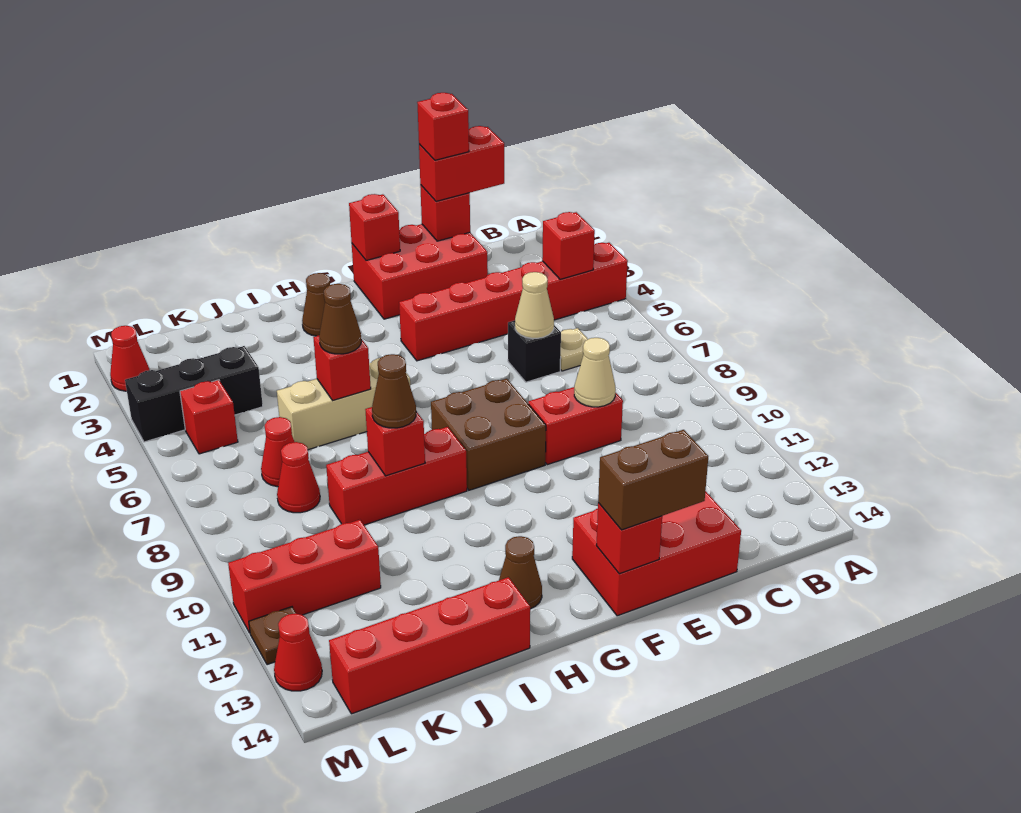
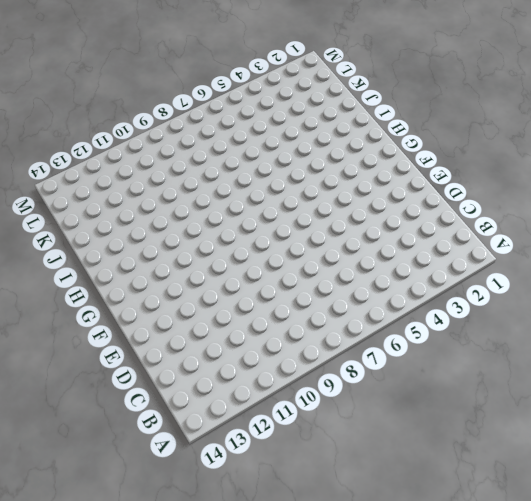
none -> red 1x6 brick [399,243,628,361]
none -> tan 1x1 plate [560,328,588,371]
none -> red 2x3 brick [352,224,488,319]
none -> black 1x1 brick [508,320,561,382]

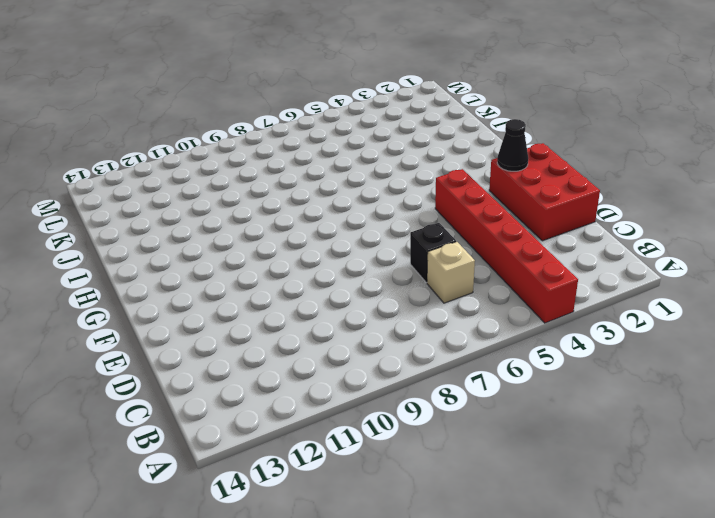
tan 1x1 brick [427,242,475,303] -> tan 1x1 plate [560,328,588,371]
black 1x1 cone [497,119,528,171] -> none
none -> red 1x2 brick [528,387,623,465]
none -> red 2x3 brick [572,491,741,616]
none -> brown 2x2 brick [431,379,546,490]
none -> brown 1x1 cone [302,273,330,336]

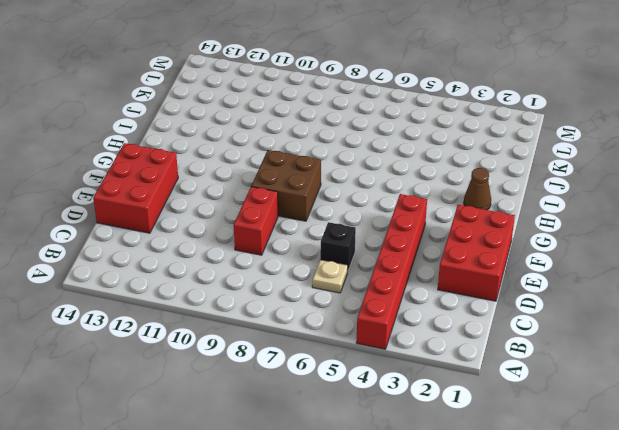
none -> tan 1x3 brick [277,358,410,450]
none -> red 1x3 brick [326,427,467,525]
none -> brown 1x1 cone [499,536,542,609]
none -> red 1x4 brick [329,577,530,714]

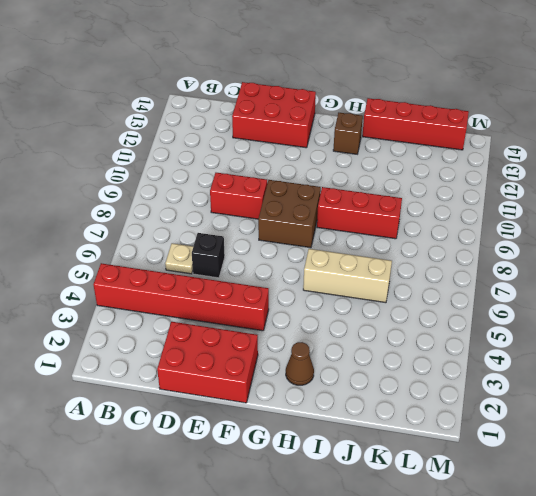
brown 1x1 brick [333,113,363,154] -> brown 1x1 cone [499,536,542,609]
none -> black 1x3 brick [125,346,263,442]
none -> red 1x1 cone [261,417,294,487]
none -> red 1x1 cone [277,442,320,513]
none -> red 1x3 brick [228,520,381,633]

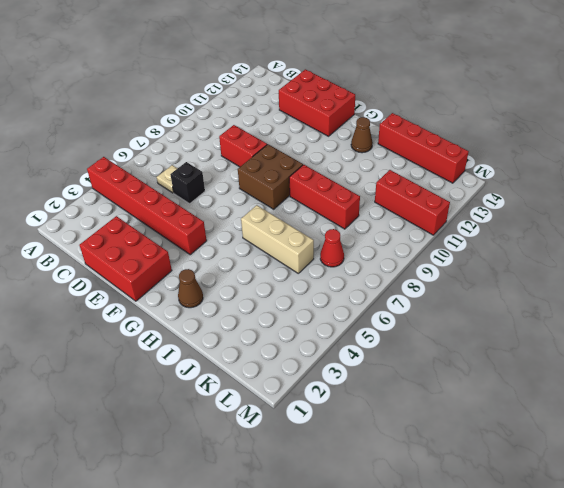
none -> black 1x3 brick [125,346,263,442]
none -> red 1x1 cone [277,442,320,513]
none -> red 1x1 brick [180,380,238,454]
none -> red 1x1 cone [110,326,150,391]

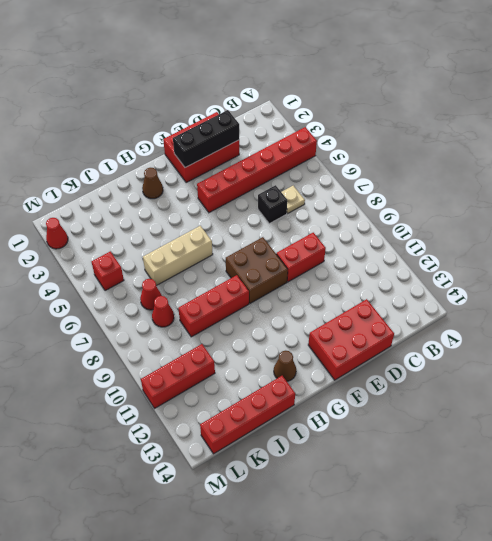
black 1x3 brick [173,110,239,167] -> black 1x3 brick moved to [125,346,263,442]
none -> brown 1x1 plate [249,607,296,665]
none -> red 1x1 cone [274,613,322,691]
none -> red 1x1 brick [542,212,595,280]
none -> red 1x1 brick [420,185,470,241]

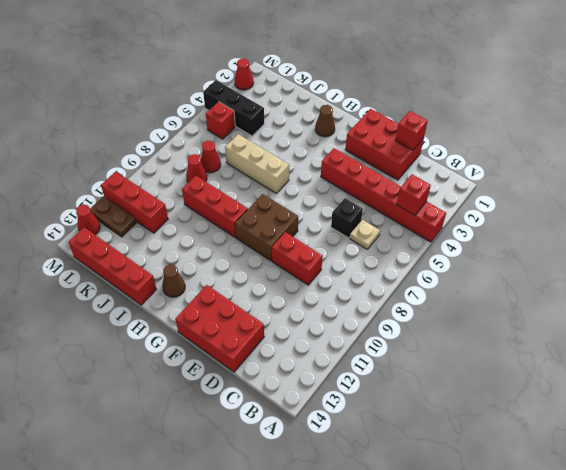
brown 1x2 plate [90,197,136,237] -> brown 1x1 plate [249,607,296,665]
none -> tan 1x1 cone [515,272,554,338]
none -> tan 1x1 cone [574,338,616,407]
none -> red 1x1 brick [349,194,400,261]
none -> red 1x1 brick [596,503,662,574]

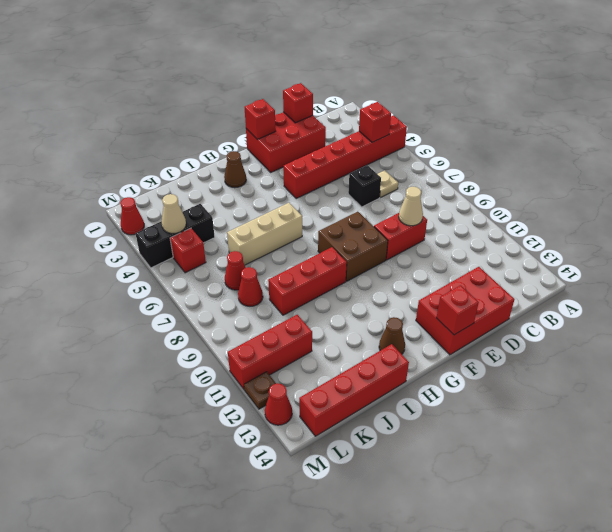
tan 1x1 cone [162,194,186,234] -> tan 1x1 cone moved to [515,272,554,338]
none -> red 1x1 brick [313,336,371,400]
none -> red 1x1 brick [365,407,425,476]
none -> red 1x2 brick [419,126,504,202]
none -> brown 1x2 brick [598,430,708,530]

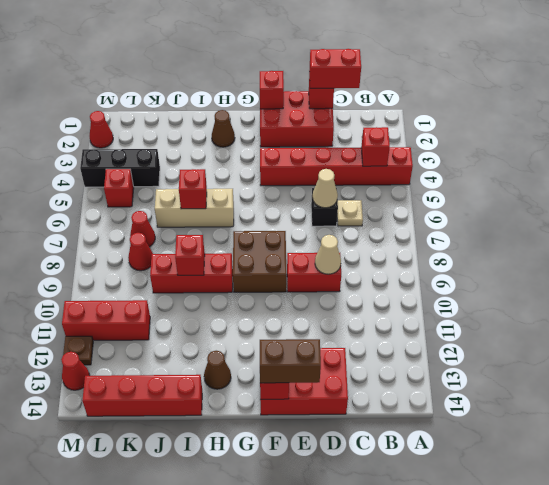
none -> brown 1x1 cone [319,284,361,354]
none -> brown 1x1 cone [372,354,416,428]
none -> red 1x1 brick [417,93,469,160]

